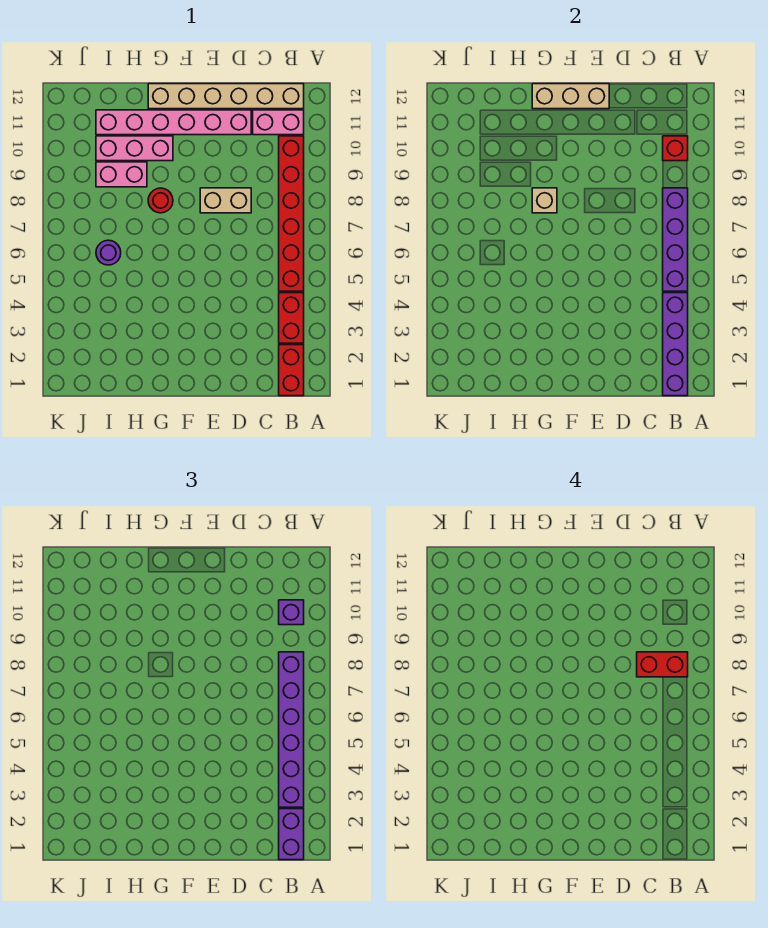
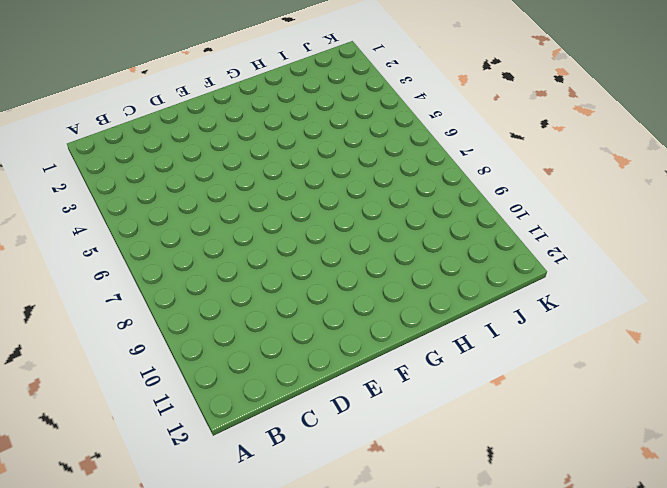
none -> red 1x2 brick [279,345,304,396]
none -> red 1x2 brick [279,293,304,343]
none -> red 1x6 brick [279,136,304,291]

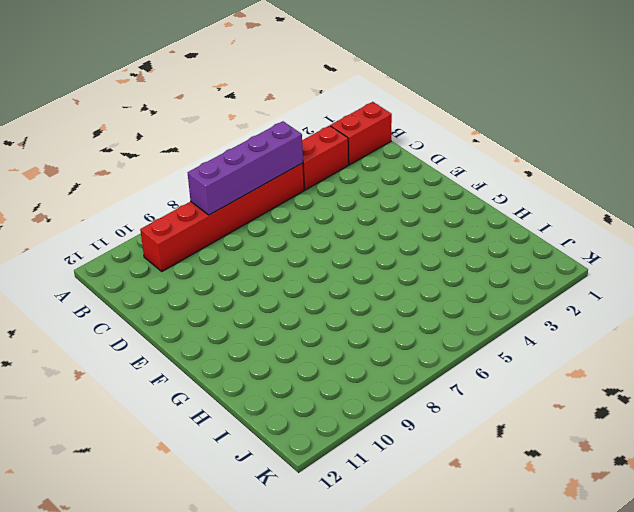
none -> pink 1x2 brick [253,110,304,135]
none -> tan 1x6 brick [148,84,304,109]
none -> tan 1x2 brick [200,188,251,213]

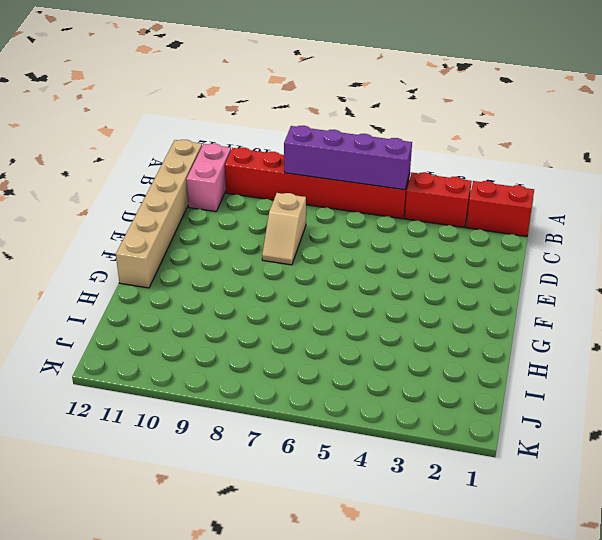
tan 1x2 slope [262,193,306,265] -> tan 1x2 brick [200,188,251,213]
none -> pink 1x6 brick [96,110,251,135]
none -> red 1x1 round brick [148,188,173,213]
none -> pink 1x3 brick [96,136,173,161]

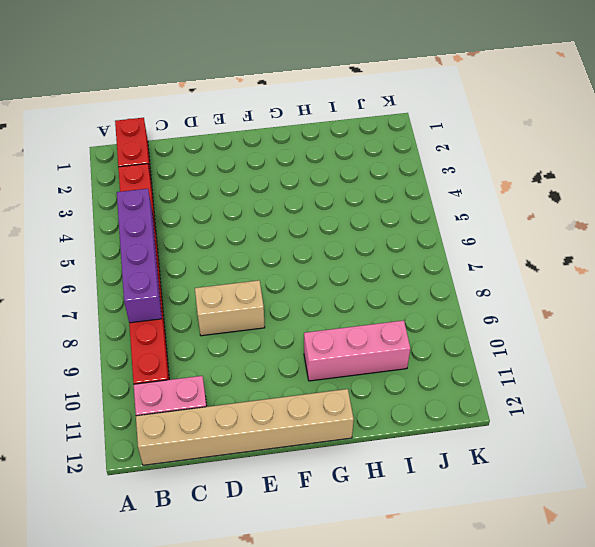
none -> pink 1x6 brick [96,110,251,135]
none -> red 1x1 round brick [148,188,173,213]
none -> pink 1x2 brick [96,162,147,187]

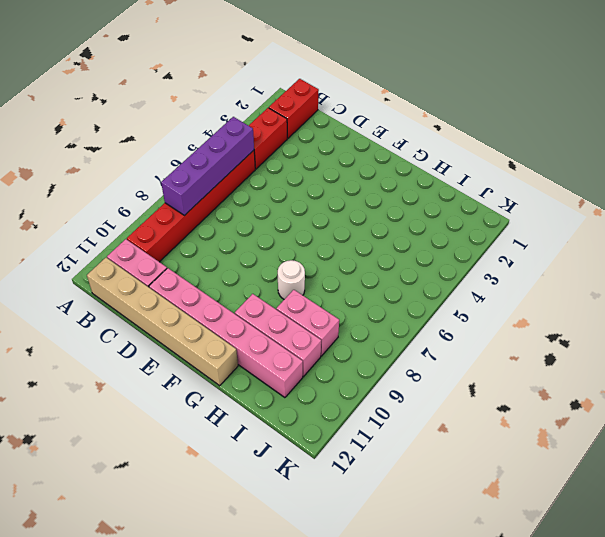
white 1x1 round brick [278,260,305,299] -> red 1x1 round brick [148,188,173,213]
none -> tan 1x2 brick [200,188,251,213]
none -> purple 1x1 round brick [96,240,121,265]
none -> purple 1x4 brick [663,293,688,396]

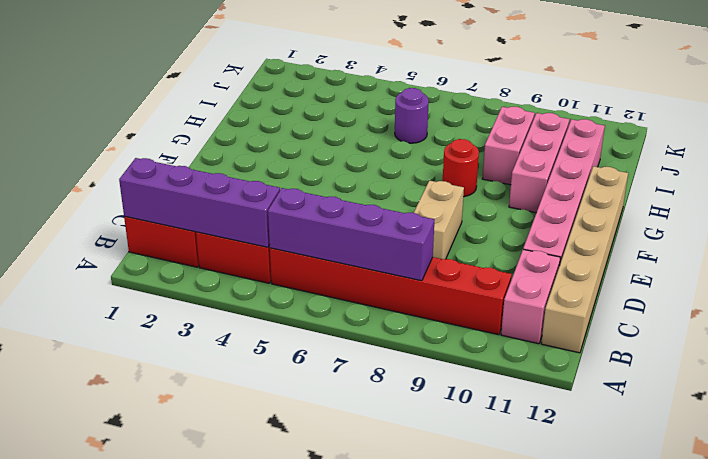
none -> red 1x1 brick [663,136,688,161]
none -> tan 1x3 brick [532,84,609,109]
none -> tan 1x1 brick [532,188,557,213]

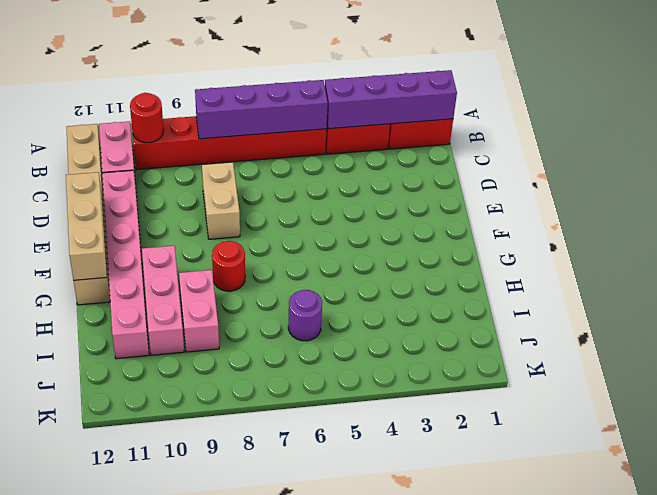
red 1x1 round brick [130,93,164,143] -> red 1x1 brick [663,136,688,161]
none -> tan 1x1 brick [532,188,557,213]
none -> purple 1x2 brick [279,809,304,860]
none -> purple 1x6 brick [279,652,304,807]

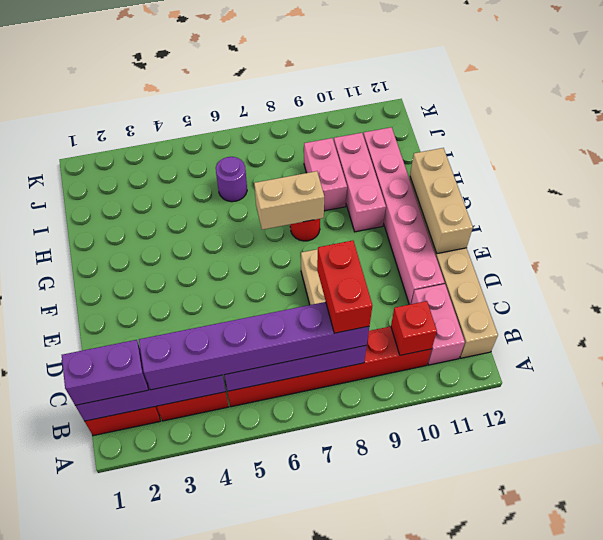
tan 1x2 brick [254,171,324,230] -> tan 1x1 brick [532,188,557,213]
none -> purple 1x1 brick [279,600,304,625]

